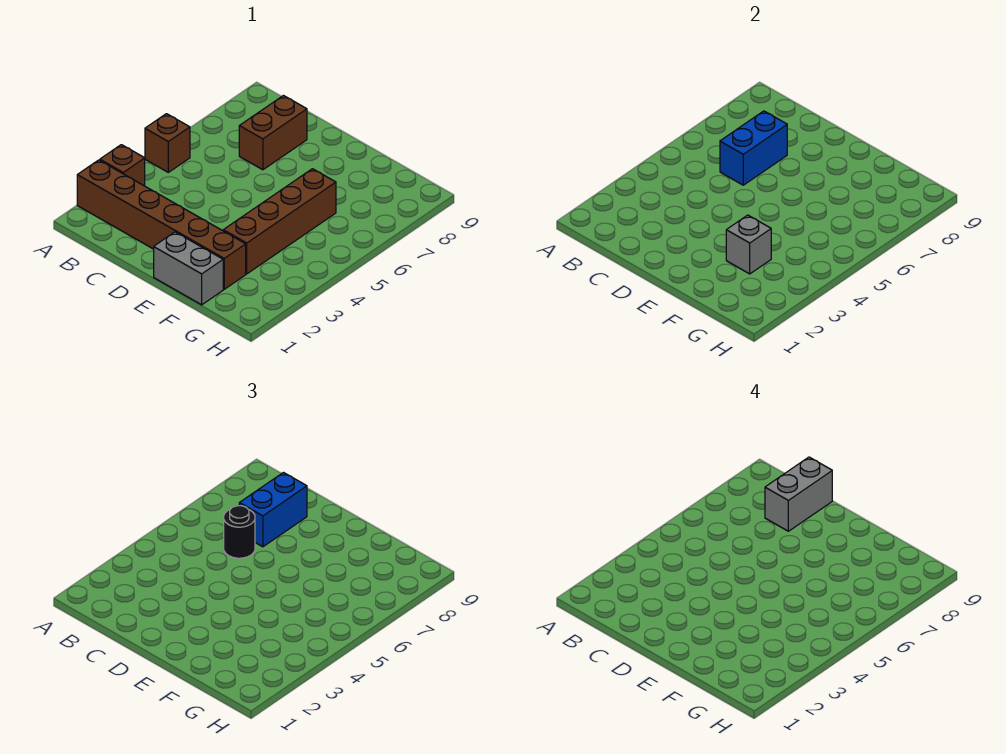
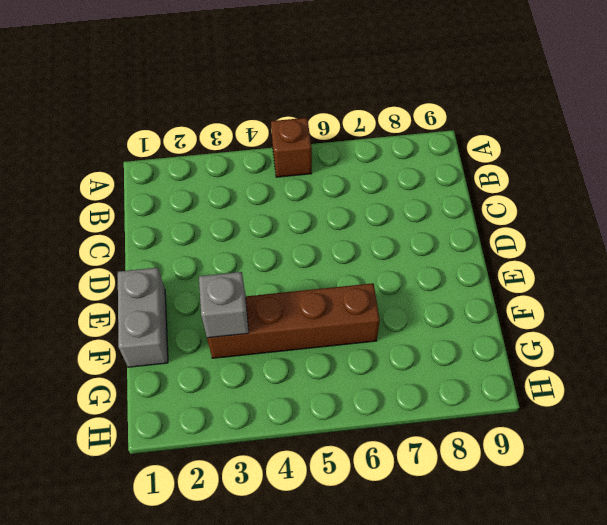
none -> brown 1x6 brick [77,160,246,289]
none -> brown 1x1 brick [100,145,145,186]

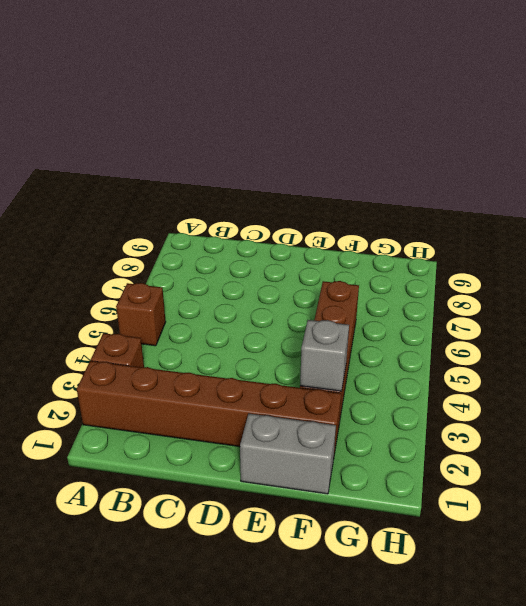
none -> brown 1x2 brick [239,96,307,170]
none -> blue 1x2 brick [720,111,787,185]

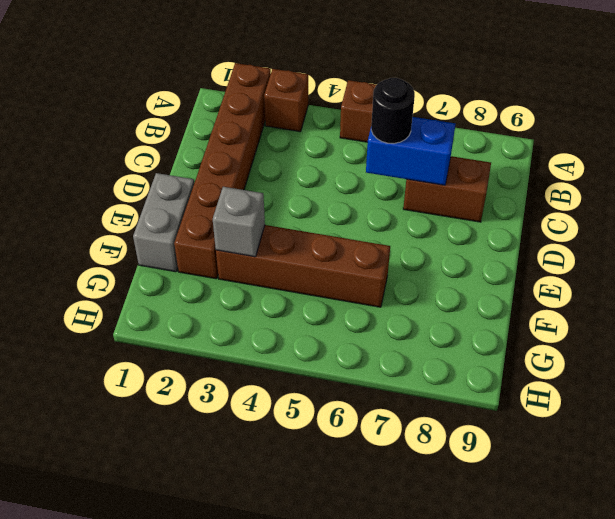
none -> blue 1x2 brick [239,473,307,547]
none -> grey 1x2 brick [765,457,832,531]

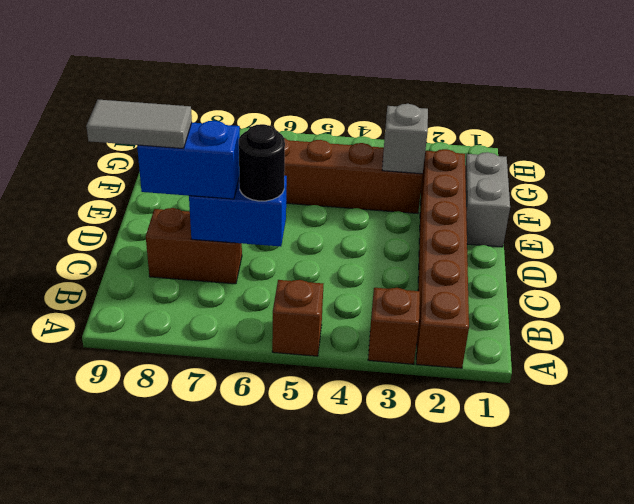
grey 1x2 tile [86,100,192,149] -> grey 1x2 brick [765,457,832,531]

